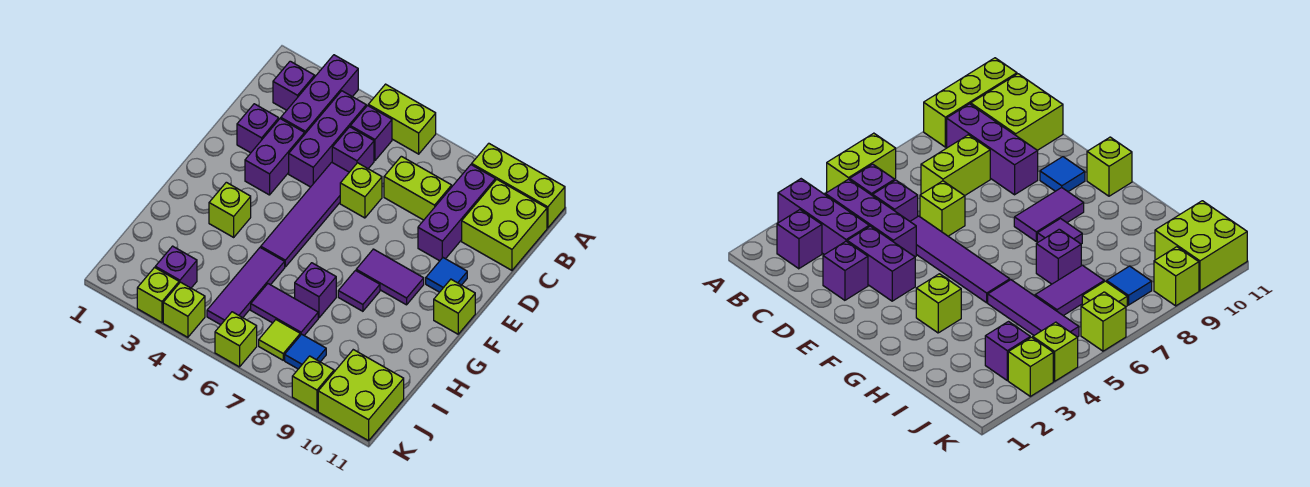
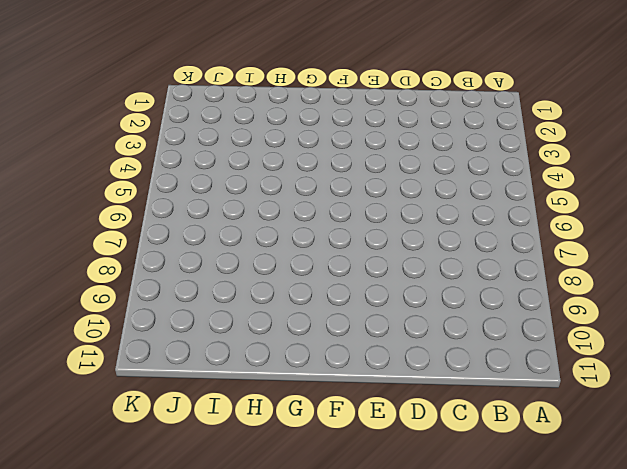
none -> purple 1x3 brick [281,55,358,133]
none -> lime 1x2 brick [368,84,436,154]
none -> lime 1x3 brick [472,143,565,228]
none -> purple 1x1 brick [273,61,315,110]

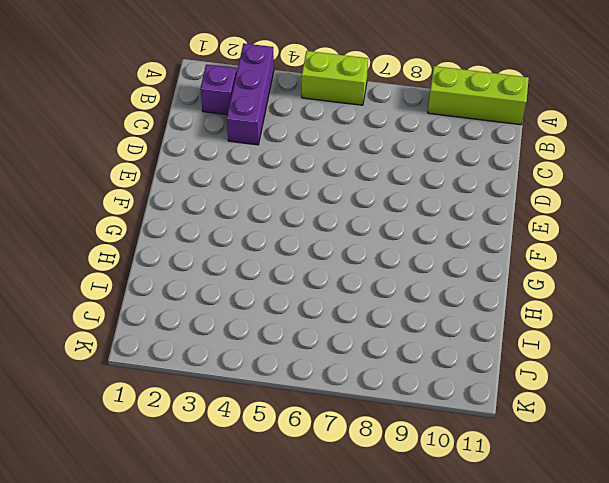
none -> purple 1x3 brick [289,91,366,187]
none -> purple 1x1 brick [350,106,392,161]
none -> purple 1x3 brick [418,165,495,261]
none -> lime 2x2 brick [462,179,547,270]

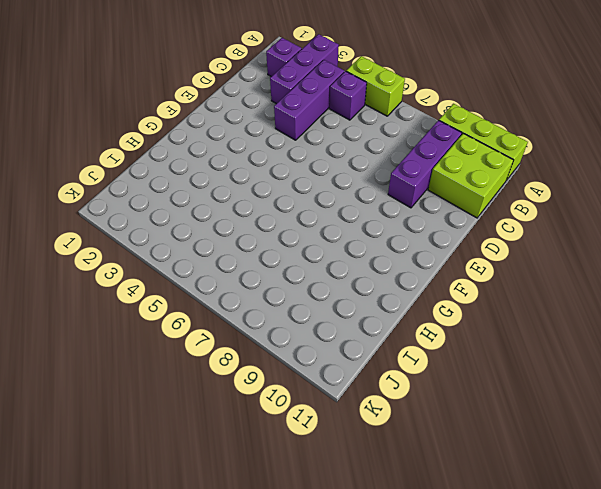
none -> purple 1x1 brick [332,127,374,172]
none -> lime 1x2 brick [384,156,452,220]
none -> purple 1x1 brick [237,104,279,153]
none -> purple 1x2 brick [245,119,305,195]

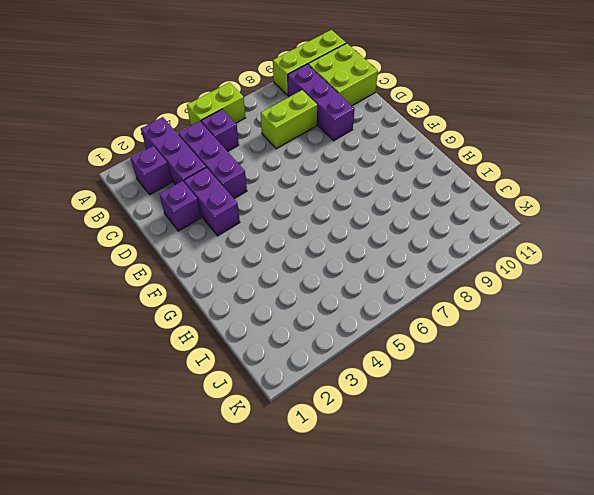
none -> purple 1x1 brick [332,127,374,172]
none -> purple 1x4 tile [261,162,349,267]
none -> lime 1x1 brick [340,163,382,218]
none -> blue 1x1 tile [426,258,467,292]

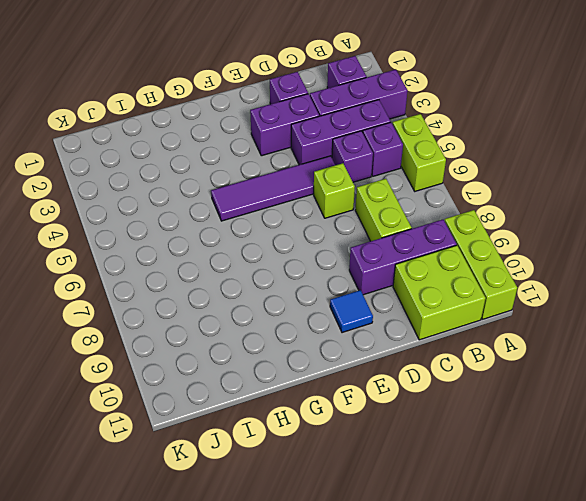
none -> purple 1x2 tile [356,249,424,305]
none -> lime 1x1 brick [434,279,475,334]
none -> lime 1x1 brick [209,182,251,237]
none -> purple 1x1 tile [338,271,380,311]

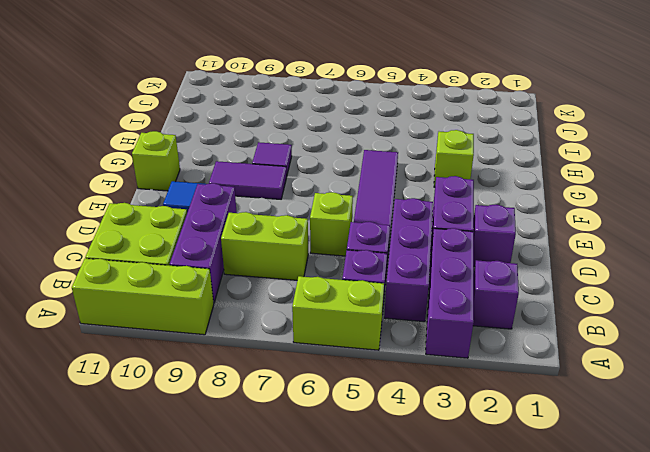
none -> purple 1x3 tile [207,247,285,325]
none -> purple 1x1 brick [295,263,336,318]
none -> purple 1x2 tile [251,284,318,335]
none -> purple 1x1 brick [155,246,197,288]

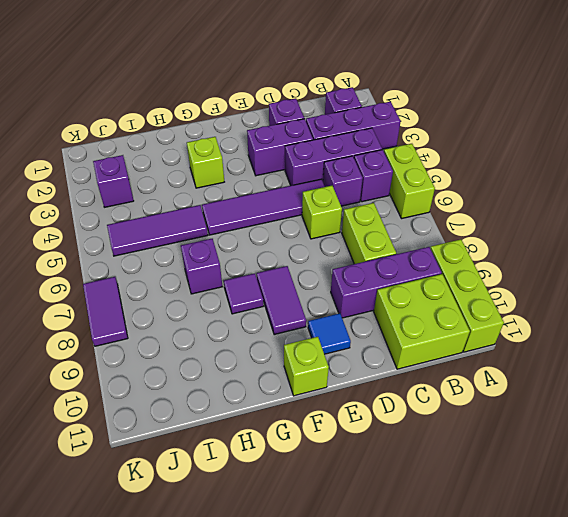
purple 1x2 tile [83,277,128,346] -> purple 1x2 tile moved to [251,284,318,335]
none -> lime 1x1 tile [259,320,300,360]
none -> blue 1x1 tile [285,334,326,369]
none -> lime 2x2 brick [318,350,404,441]
none -> lime 1x1 brick [137,268,179,323]

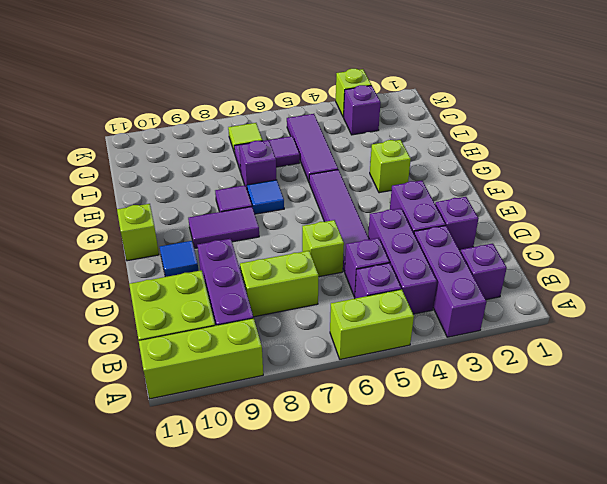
blue 1x1 tile [247,180,284,214] -> blue 1x1 tile moved to [285,334,326,369]
none -> lime 2x2 brick [318,350,404,441]
none -> lime 1x1 brick [163,282,205,337]
none -> lime 1x1 brick [215,312,257,367]
none -> lime 1x1 brick [292,356,334,411]

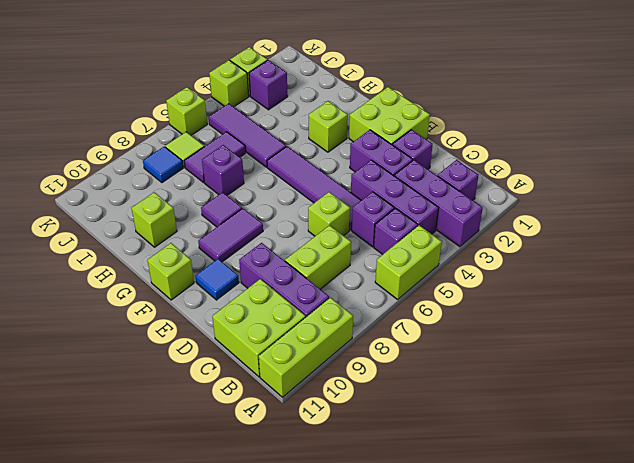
lime 2x2 brick [349,87,430,145] -> lime 2x2 brick moved to [318,350,404,441]
lime 1x1 brick [131,192,177,247] -> lime 1x1 brick moved to [292,356,334,411]

